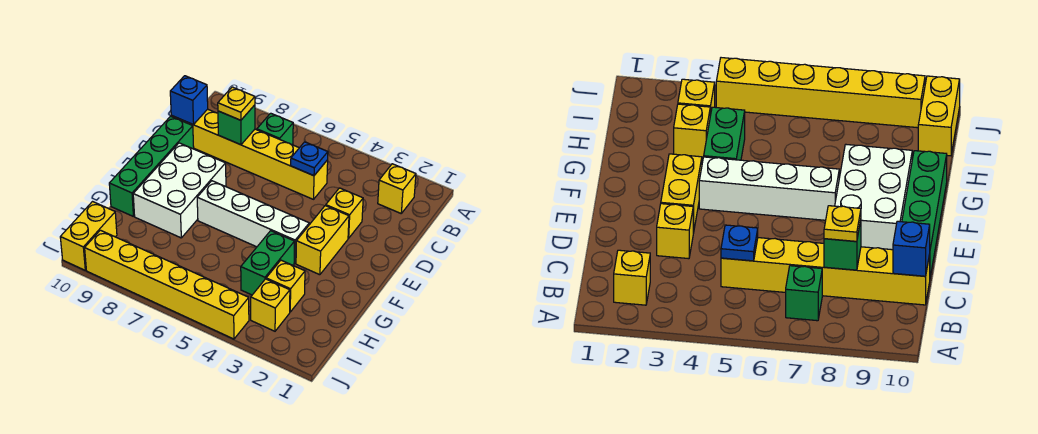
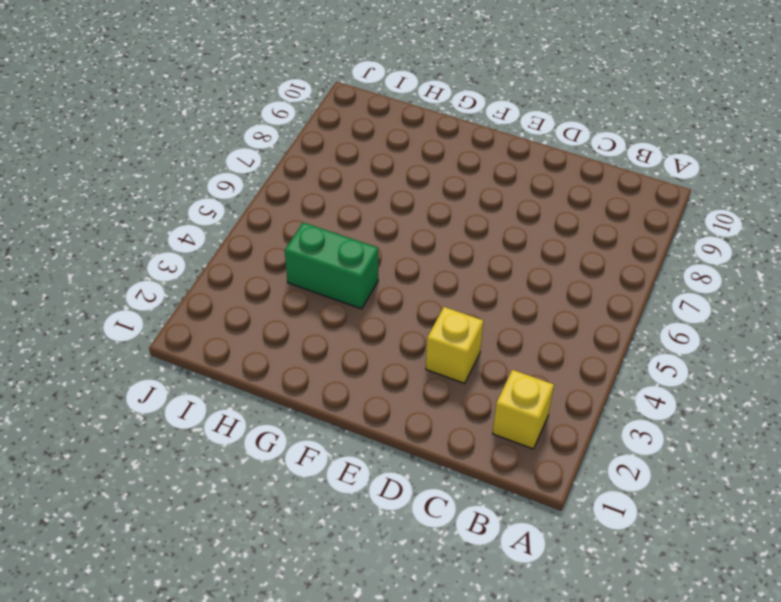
none -> green 1x1 brick [257,113,293,145]
none -> yellow 1x6 brick [171,109,328,199]
none -> green 1x4 brick [109,116,194,216]

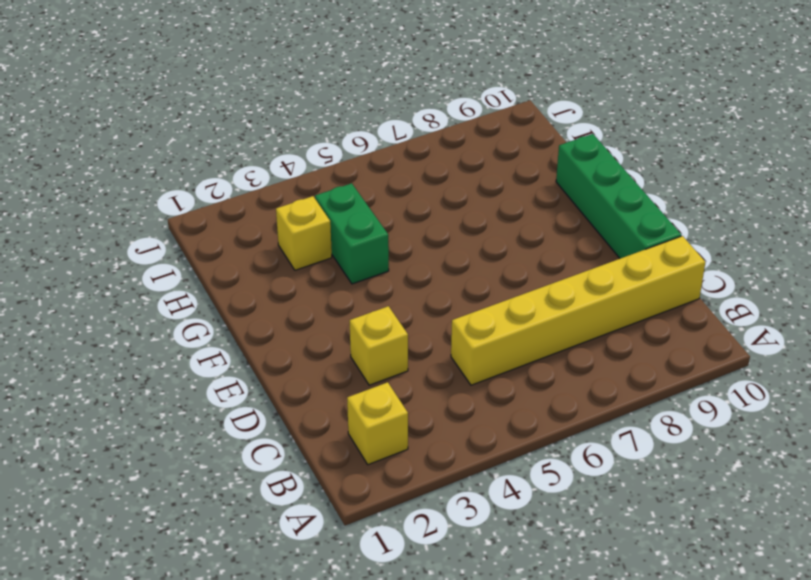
none -> green 1x1 brick [257,113,293,145]
none -> yellow 1x2 brick [296,206,349,275]
none -> white 2x3 brick [133,143,226,238]

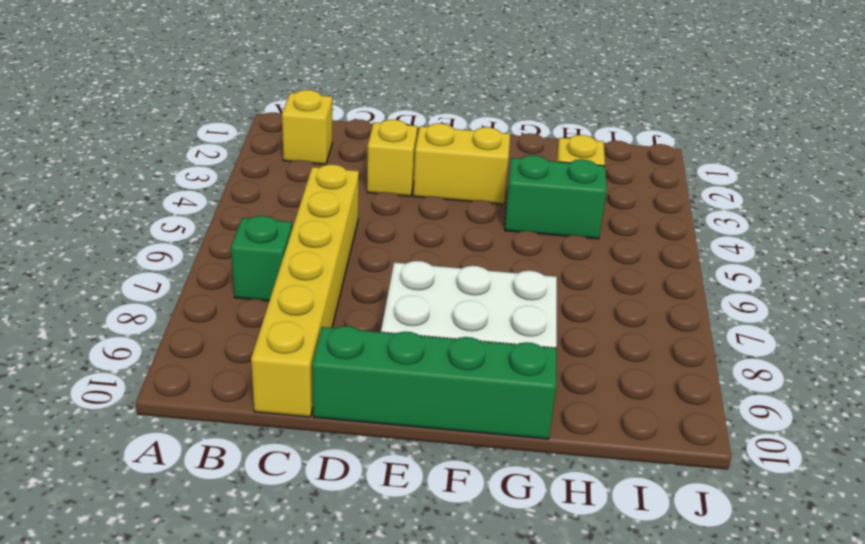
none -> white 1x4 brick [197,181,309,264]
none -> yellow 1x1 brick [251,279,290,331]
none -> yellow 1x2 brick [60,202,117,270]

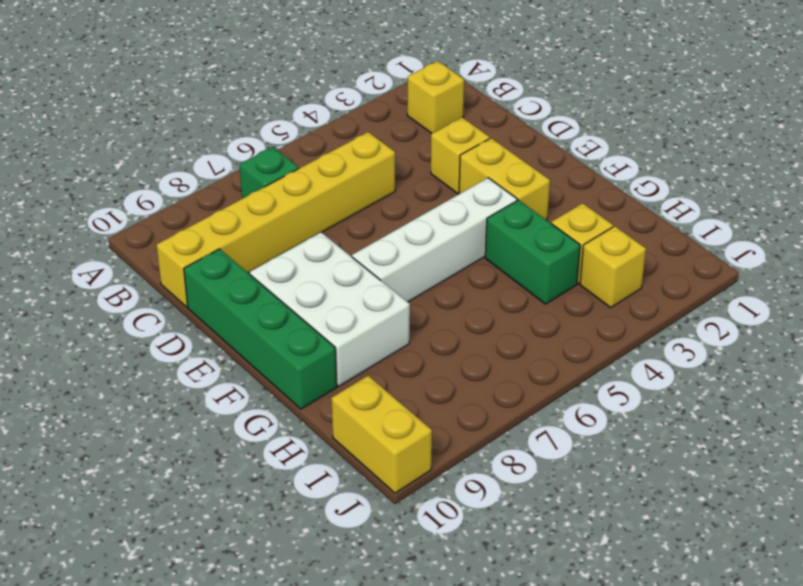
none -> yellow 1x6 brick [85,230,249,339]
none -> blue 1x1 plate [291,142,328,176]
none -> green 1x1 brick [218,105,255,145]

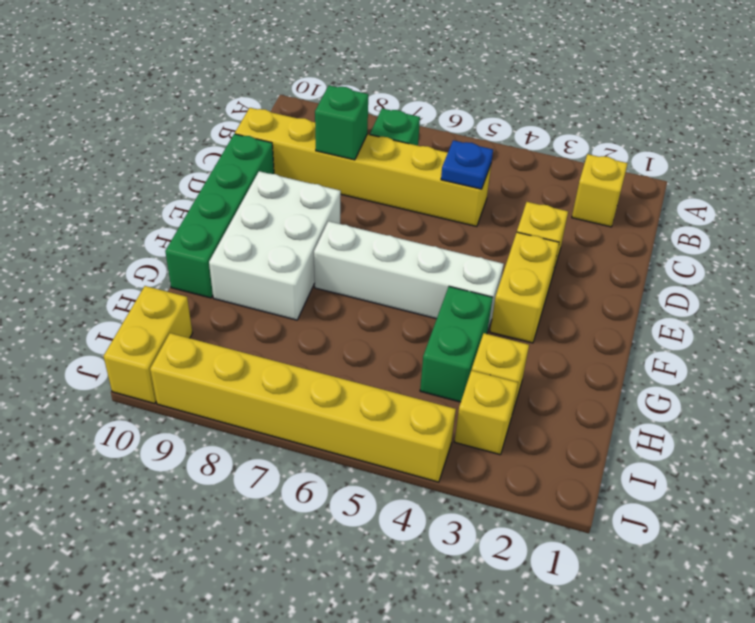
none -> blue 1x1 brick [170,76,208,124]
none -> yellow 1x1 plate [218,87,255,120]

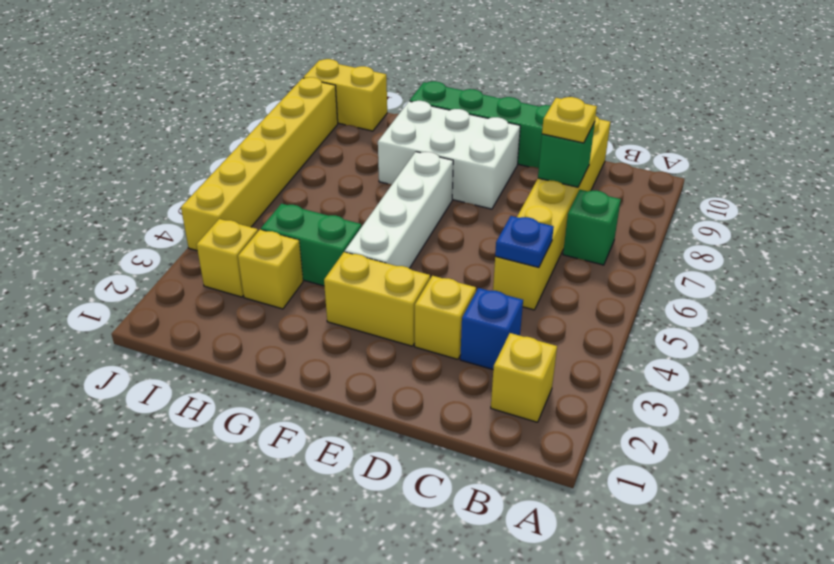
blue 1x1 brick [460,288,523,369] -> blue 1x1 brick moved to [170,76,208,124]

